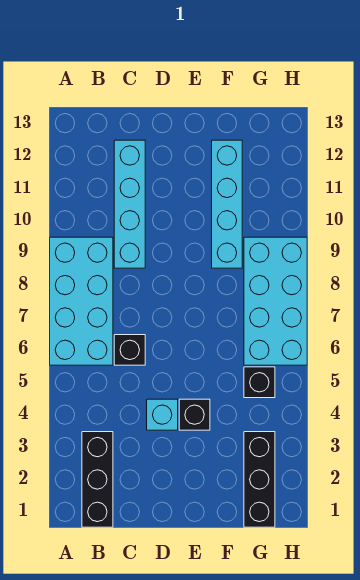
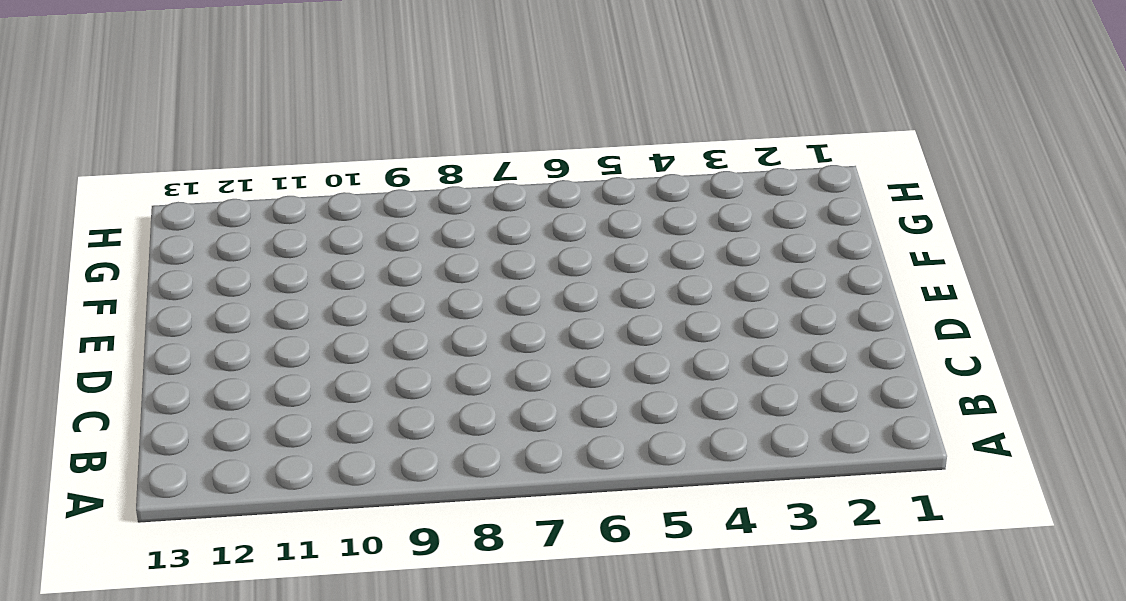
none -> cyan 2x4 brick [50,237,113,365]
none -> black 1x3 brick [82,432,113,527]

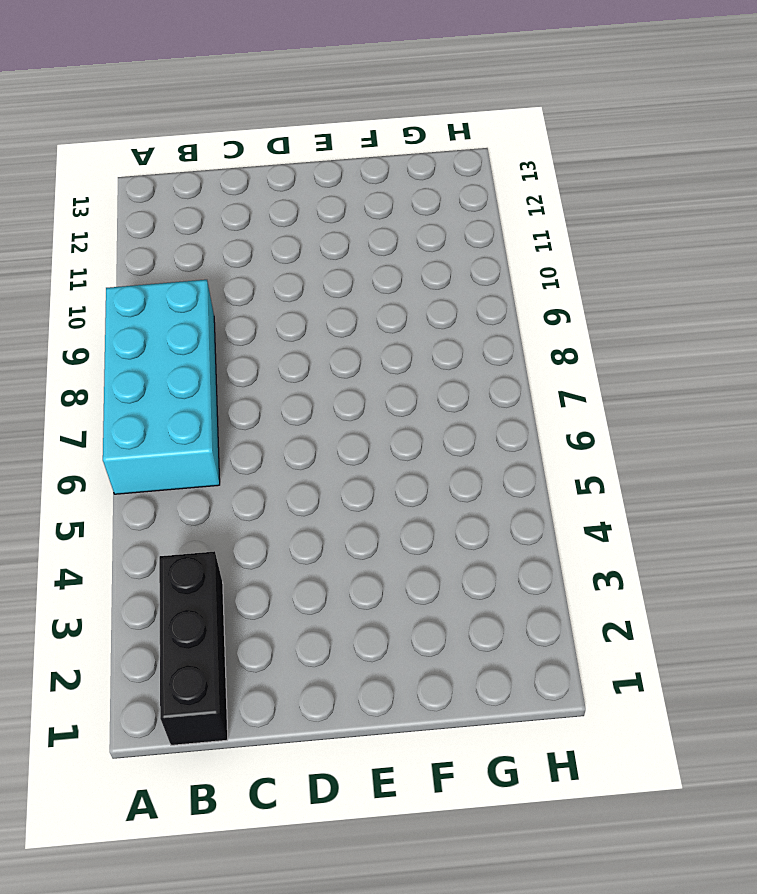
none -> black 1x1 brick [114,335,145,365]
none -> cyan 1x4 brick [114,140,145,268]

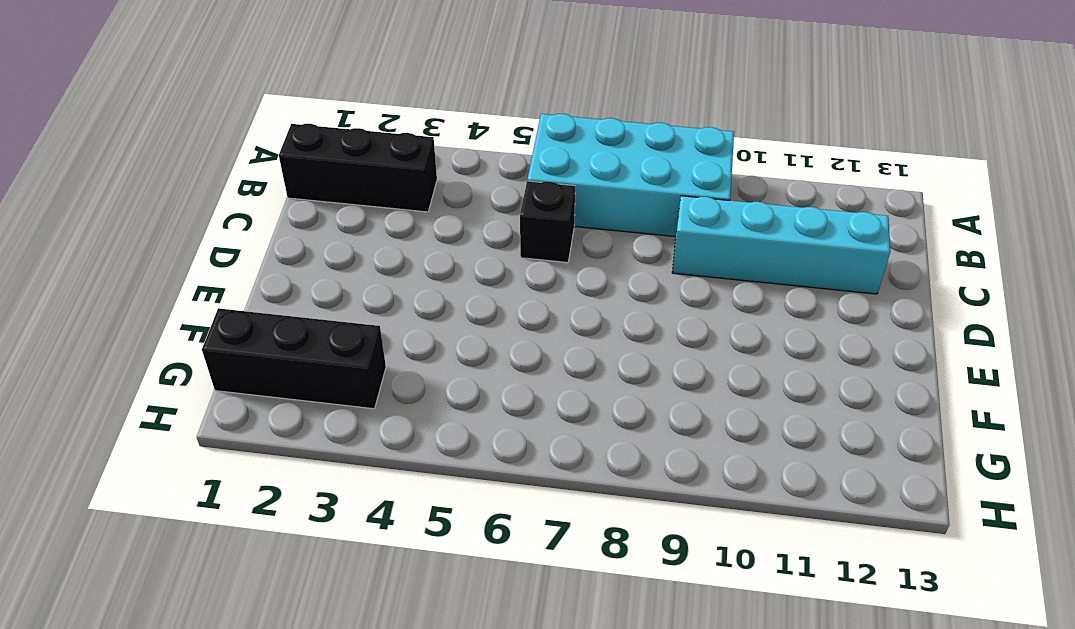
none -> cyan 1x1 brick [147,399,178,430]
none -> black 1x1 brick [179,399,210,430]

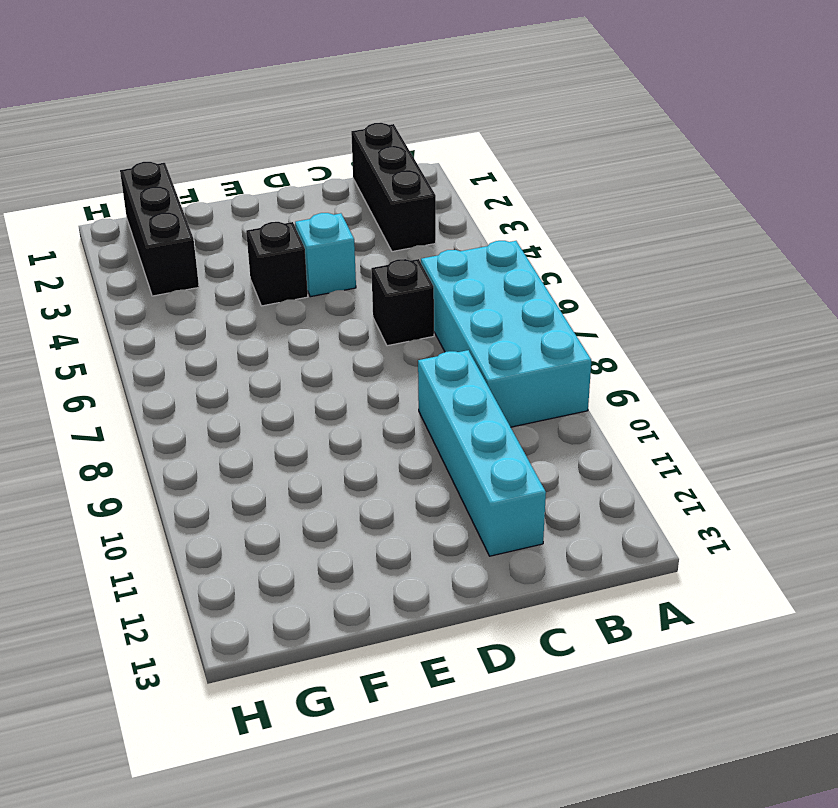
none -> cyan 1x4 brick [212,140,242,268]
none -> black 1x1 brick [244,367,275,398]

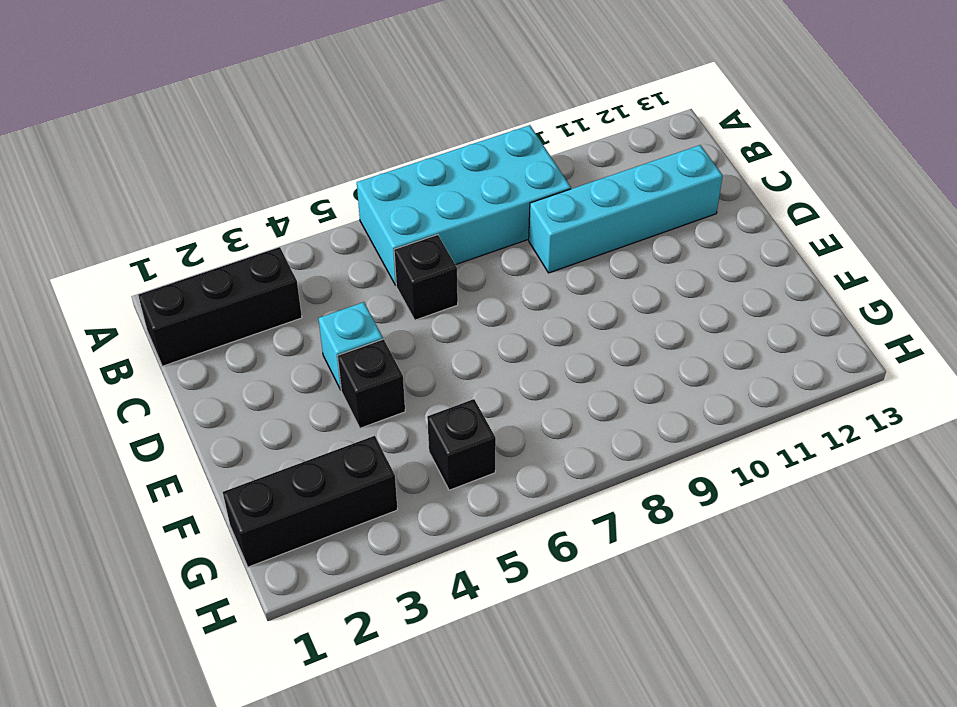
none -> cyan 1x4 brick [212,140,242,268]
none -> cyan 2x4 brick [244,237,307,365]

